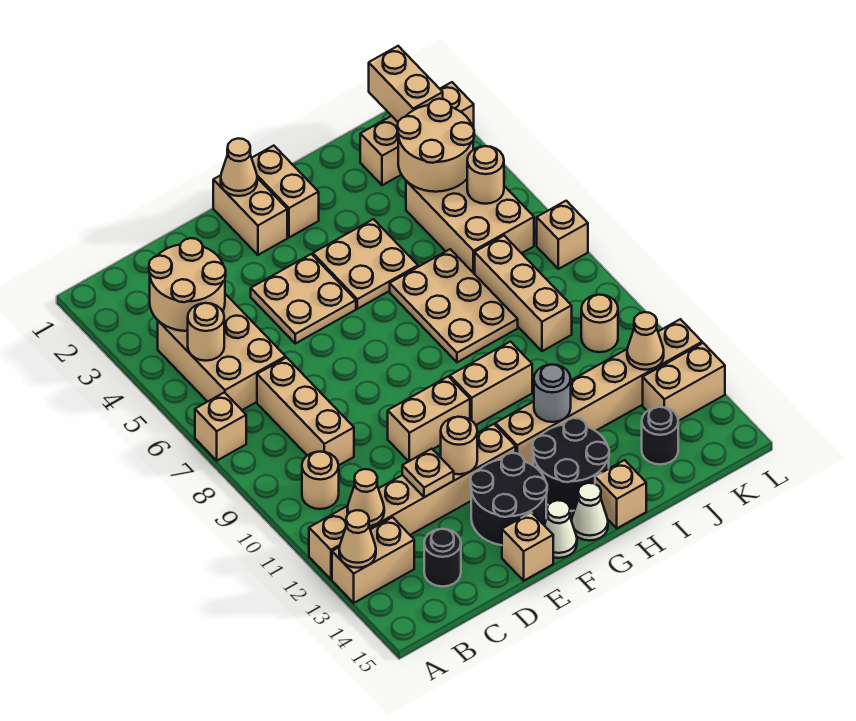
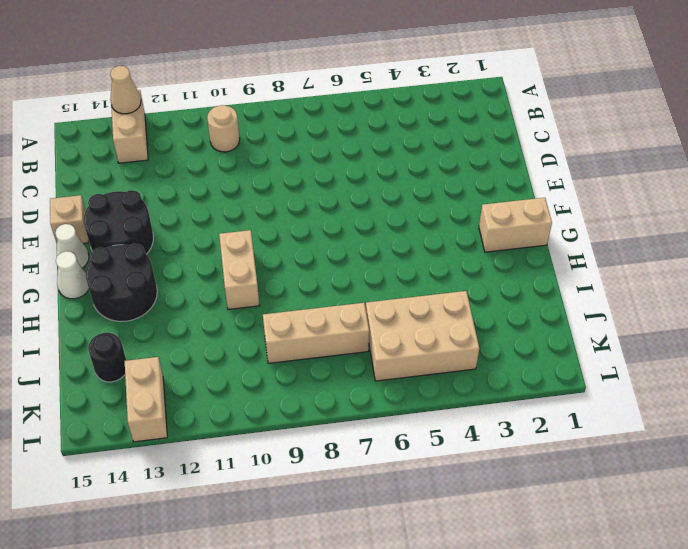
none -> tan 1x1 brick [195,392,246,461]
none -> tan 1x6 brick [309,424,516,579]
none -> tan 2x3 brick [158,294,286,410]
none -> tan 1x3 brick [257,358,354,465]

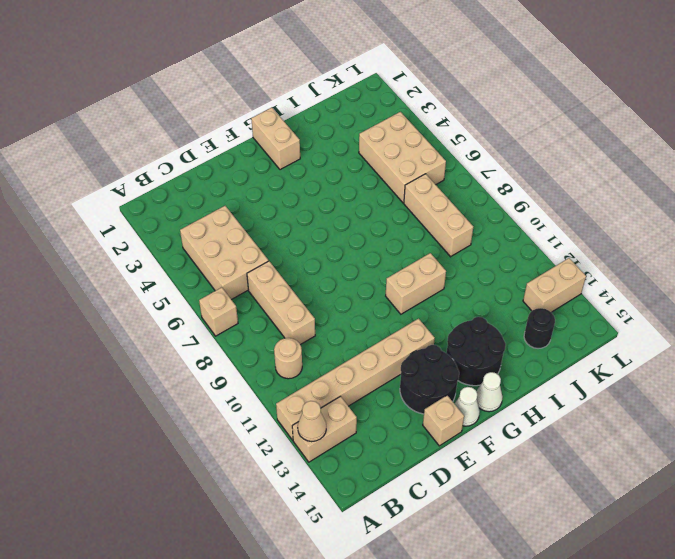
none -> black 1x1 round brick [424,529,461,587]
none -> tan 2x2 plate [251,254,356,344]
none -> tan 1x2 brick [388,376,470,461]
none -> tan 1x2 brick [213,175,287,255]

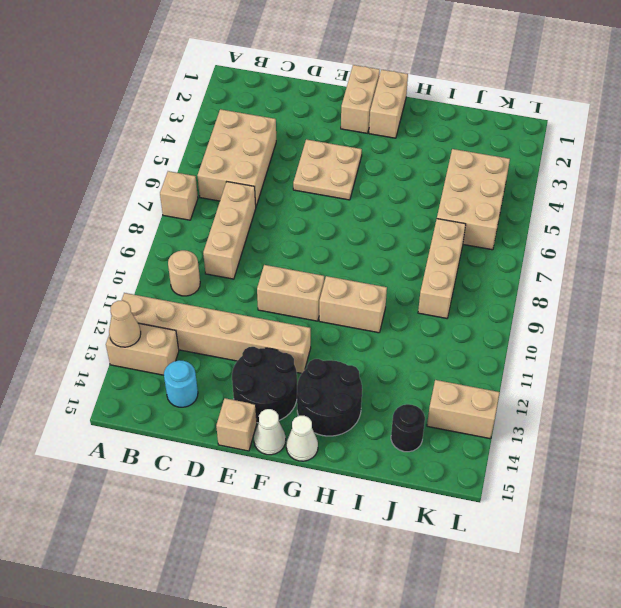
cyan 1x1 round brick [164,360,198,407] -> black 1x1 round brick [424,529,461,587]
none -> tan 2x2 plate [313,219,418,309]
none -> tan 1x6 brick [496,319,702,465]
none -> tan 2x3 plate [390,249,518,362]
none -> tan 1x1 brick [595,460,646,528]

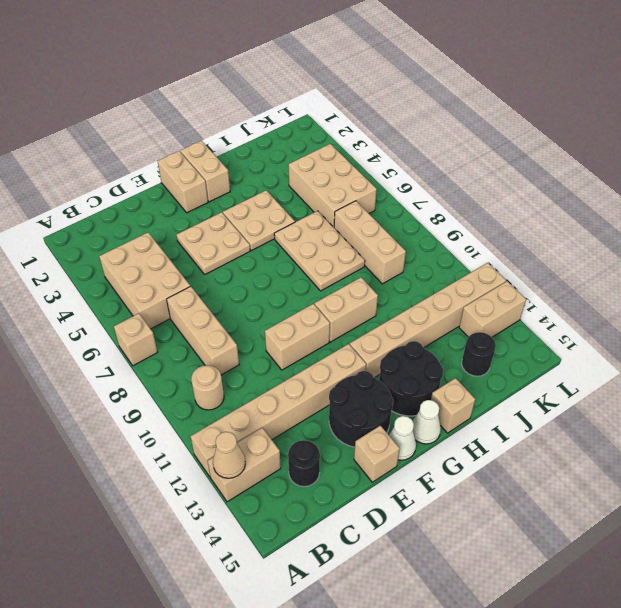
none -> tan 1x3 brick [360,82,474,185]
none -> tan 1x1 round brick [581,295,618,352]
none -> tan 1x1 brick [537,201,588,269]
none -> tan 2x2 round brick [149,238,226,331]

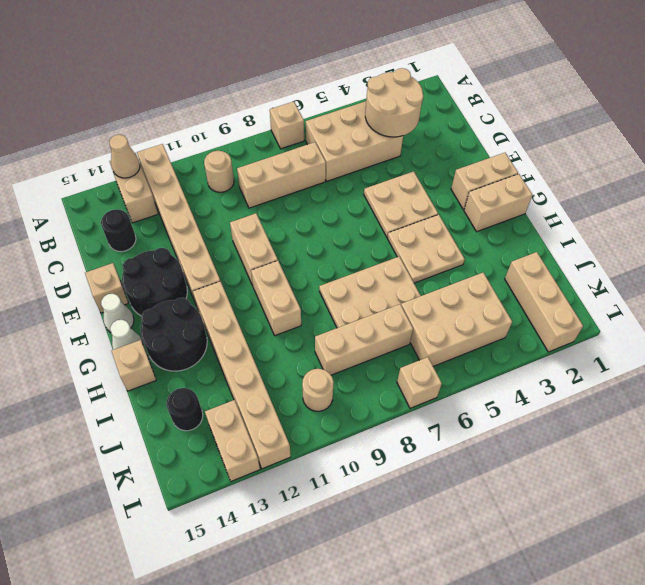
none -> tan 1x1 round brick [188,303,224,361]
none -> tan 1x1 cone [347,469,384,526]
none -> tan 1x1 plate [402,449,454,497]
none -> tan 1x1 round brick [441,417,477,474]

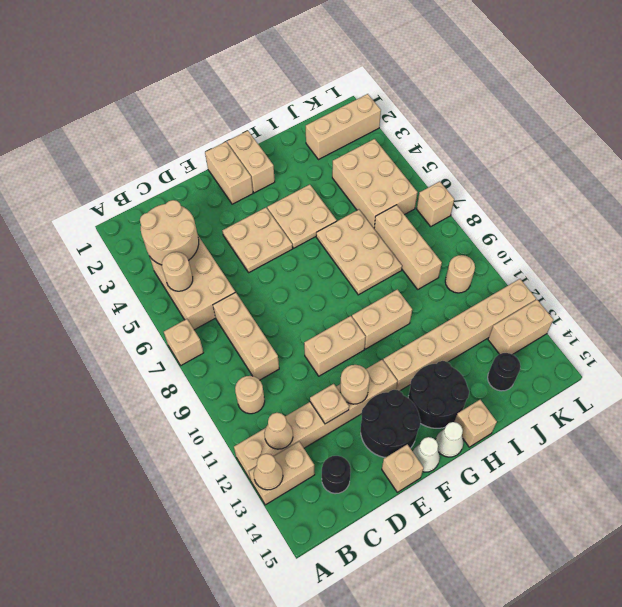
none -> tan 1x1 cone [221,138,257,196]
none -> grey 1x1 round brick [534,365,571,422]
none -> tan 2x2 round brick [397,99,474,192]
none -> tan 1x2 brick [369,46,443,122]

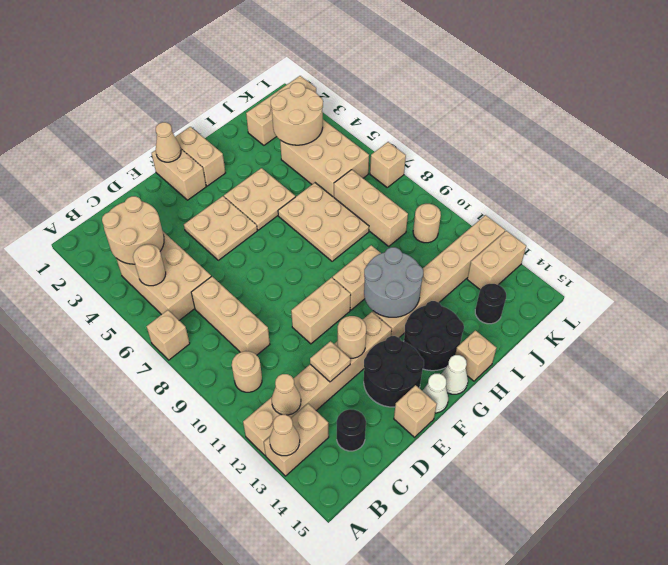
grey 2x2 round brick [364,247,423,317] -> grey 1x1 round brick [534,365,571,422]
none -> tan 1x2 brick [369,46,443,122]
none -> tan 1x1 round brick [467,146,504,204]
none -> tan 1x1 cone [627,312,664,370]

